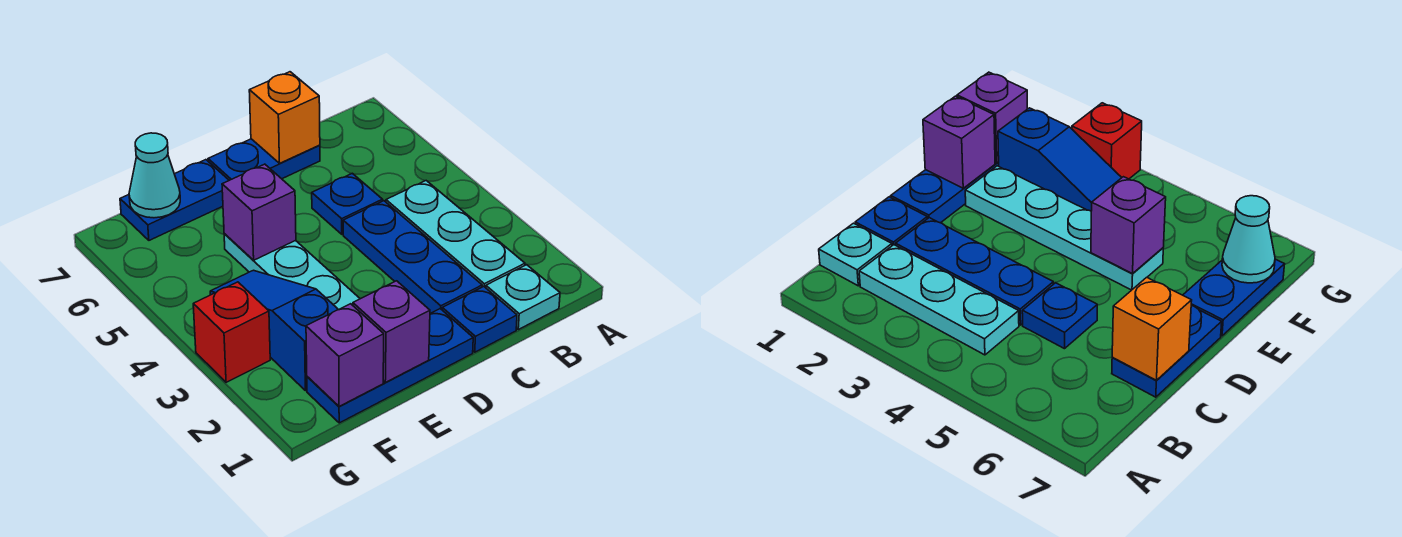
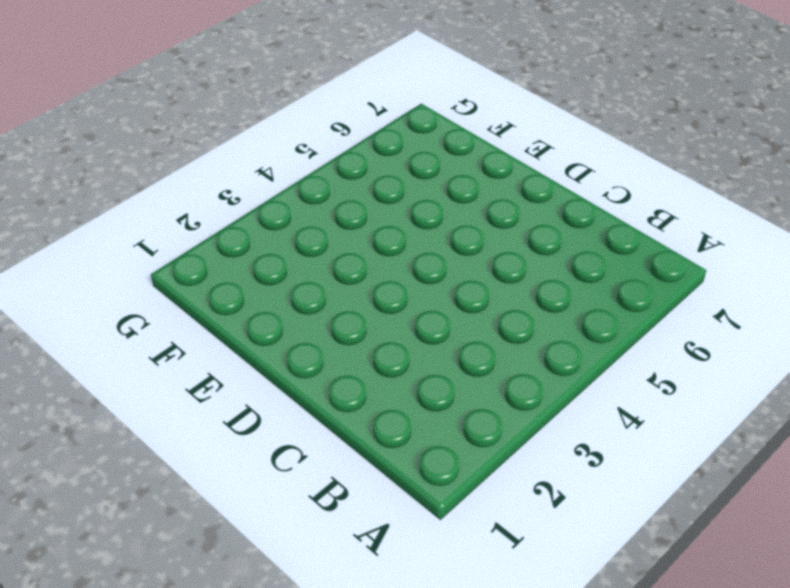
none -> cyan 1x1 plate [486,265,560,330]
none -> cyan 1x3 plate [386,181,525,288]
none -> blue 1x1 plate [442,287,517,352]

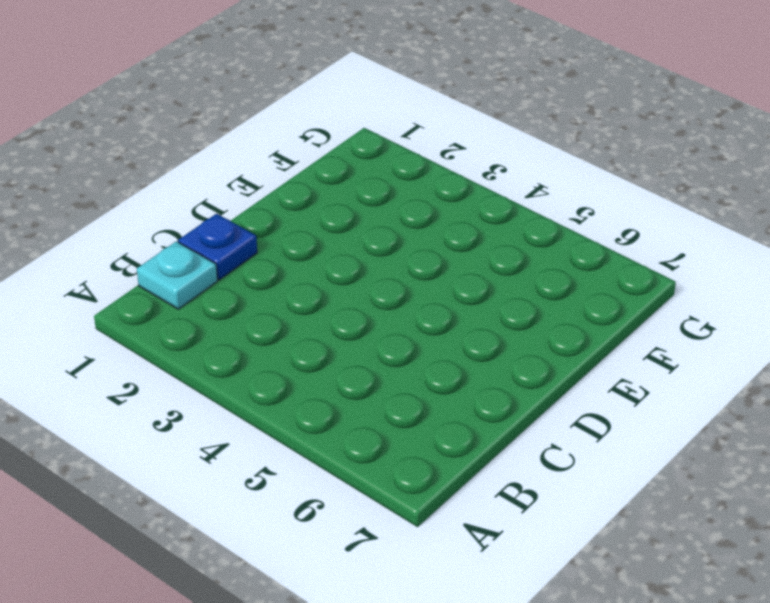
none -> cyan 1x3 plate [386,181,525,288]
none -> blue 1x3 plate [343,201,482,313]
none -> blue 1x1 plate [312,173,383,234]

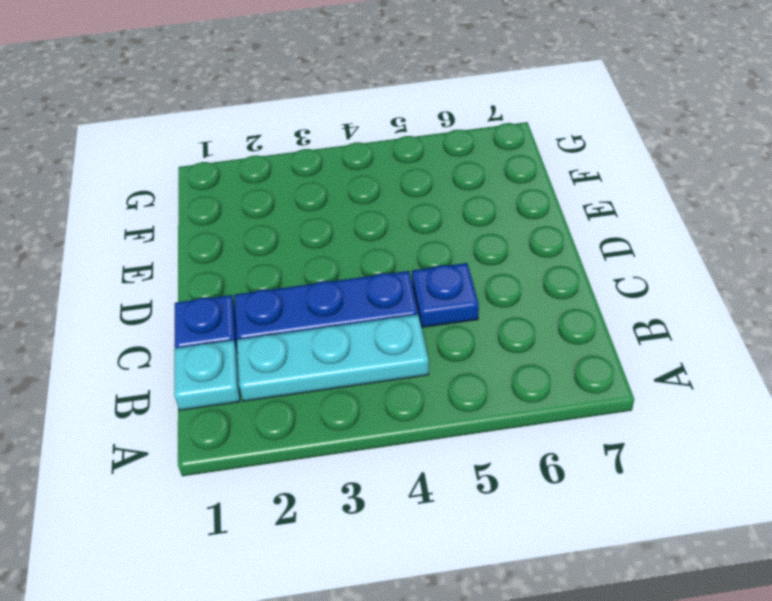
none -> blue 1x2 plate [208,139,320,180]
none -> blue 1x3 plate [307,309,473,423]
none -> cyan 1x4 plate [224,234,360,310]

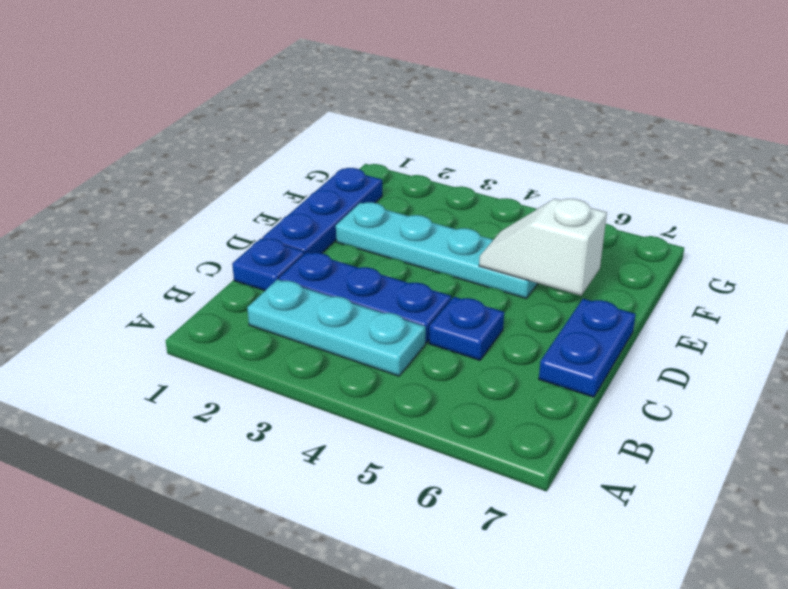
white 1x2 slope [479,199,607,296] -> purple 1x1 brick [222,164,296,260]
none -> cyan 1x1 plate [486,265,560,330]
none -> blue 1x2 plate [120,160,229,240]
none -> blue 1x3 slope [210,270,338,391]

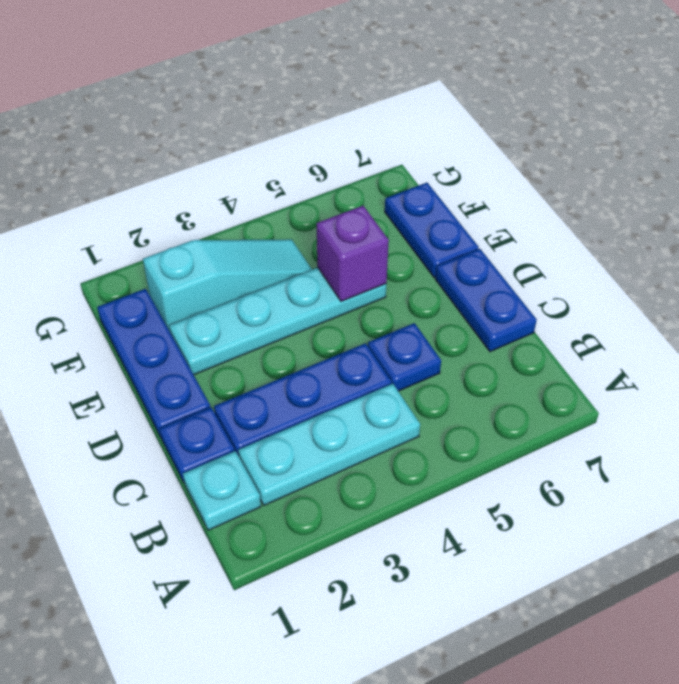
cyan 1x3 slope [143,239,312,331] -> blue 1x3 slope [210,270,338,391]
none -> red 1x1 brick [193,282,270,382]
none -> orange 1x1 brick [249,72,320,163]
none -> purple 1x1 brick [353,281,430,382]

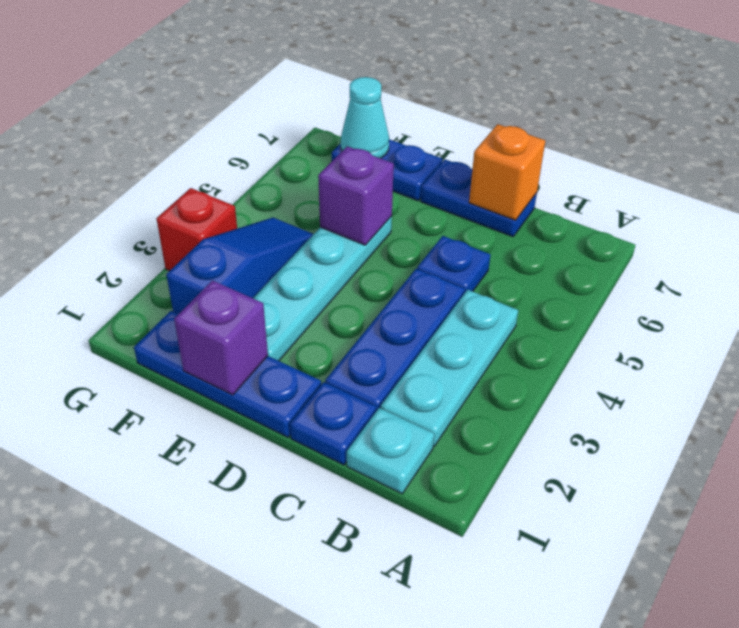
none -> purple 1x1 brick [306,304,384,406]

